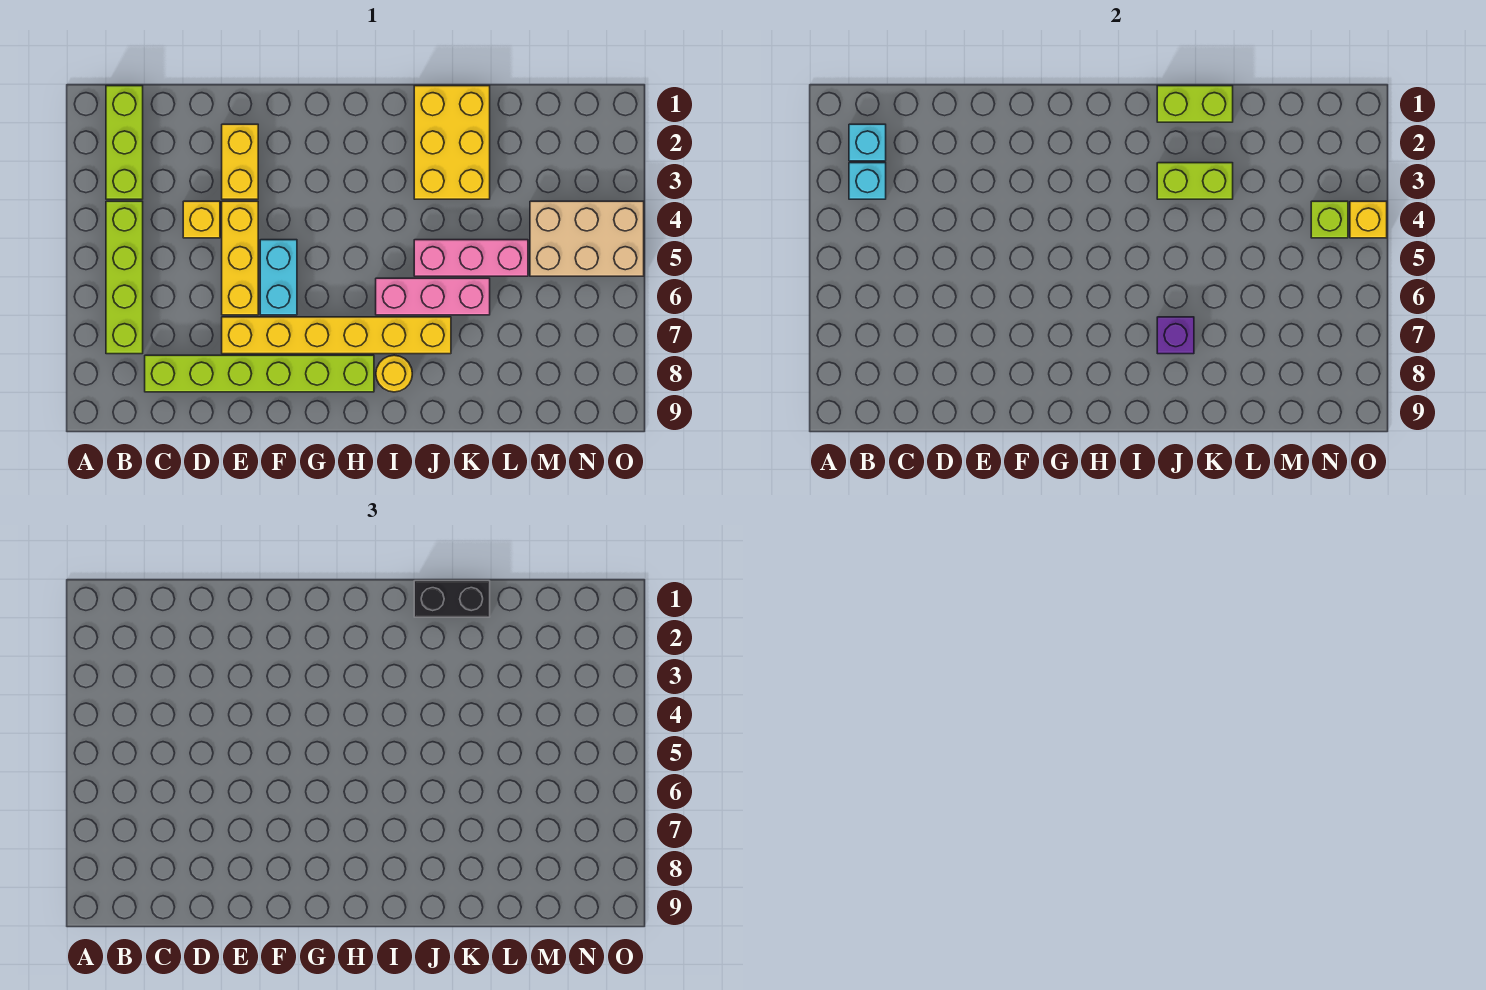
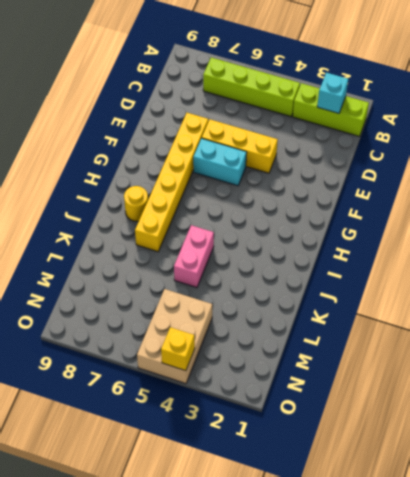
pink 1x2 brick [174,225,214,288] -> pink 1x3 brick [414,240,528,276]
none -> lime 1x6 brick [145,355,374,392]
none -> yellow 1x1 brick [183,201,220,238]
none -> yellow 1x2 brick [222,124,258,199]

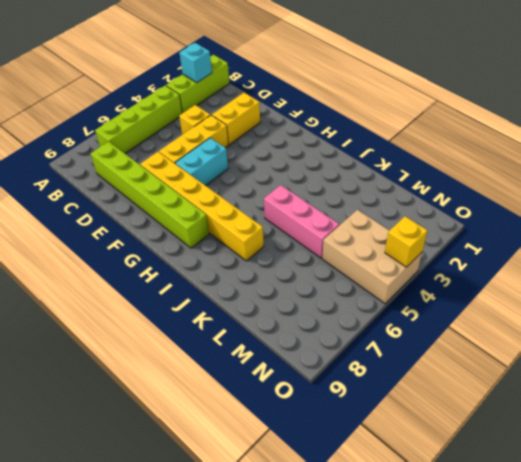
none -> pink 1x3 brick [376,278,490,315]
none -> yellow 1x1 round brick [376,355,412,392]
none -> yellow 2x3 brick [414,86,490,199]

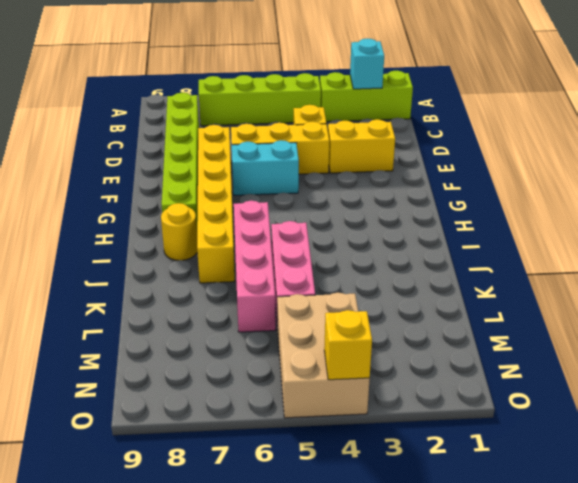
pink 1x4 brick [234,201,276,332] -> pink 1x3 brick [376,278,490,315]
none -> yellow 2x3 brick [414,86,490,199]
none -> cyan 1x1 brick [849,163,886,199]
none -> lime 1x2 brick [1157,86,1233,122]

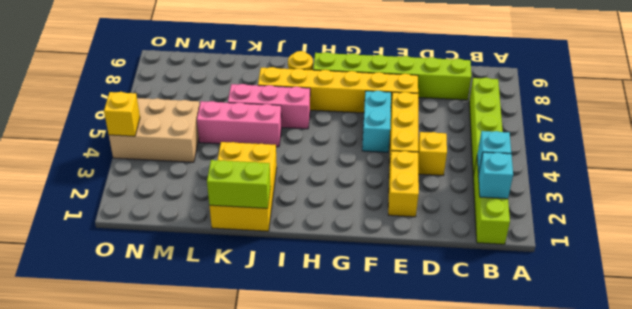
none -> lime 1x2 brick [1157,163,1233,199]
none -> purple 1x1 brick [1157,317,1194,354]
none -> lime 1x1 brick [1311,201,1348,238]

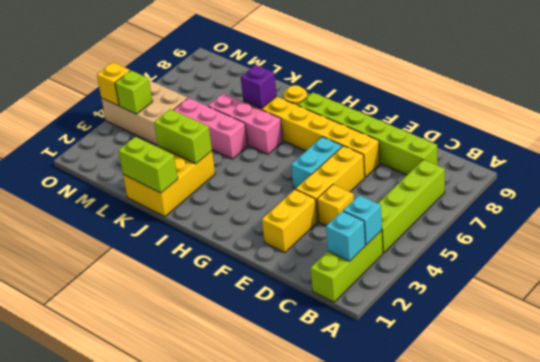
none -> black 1x2 brick [414,581,490,617]

